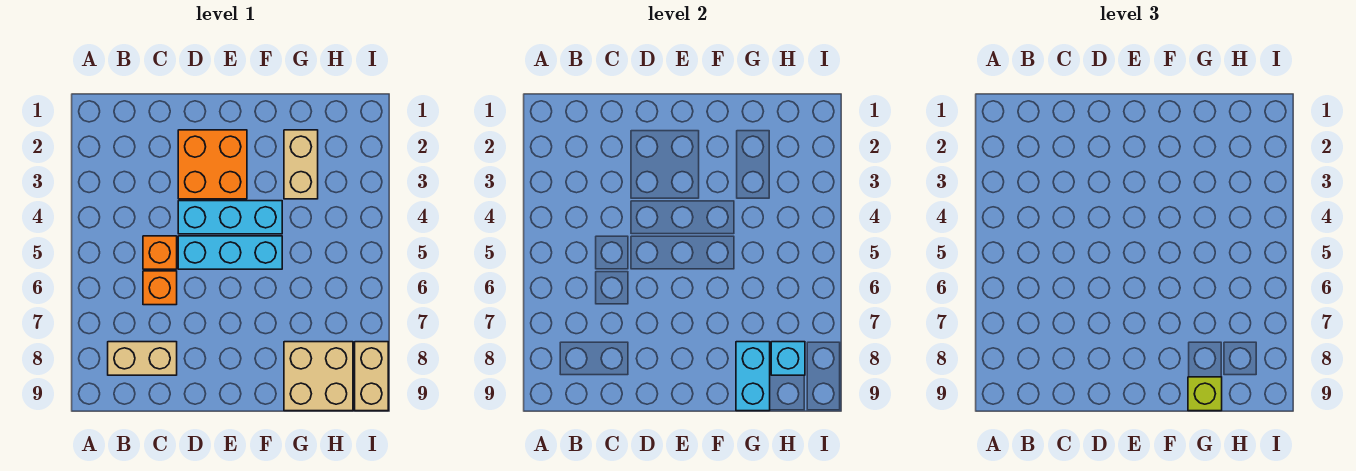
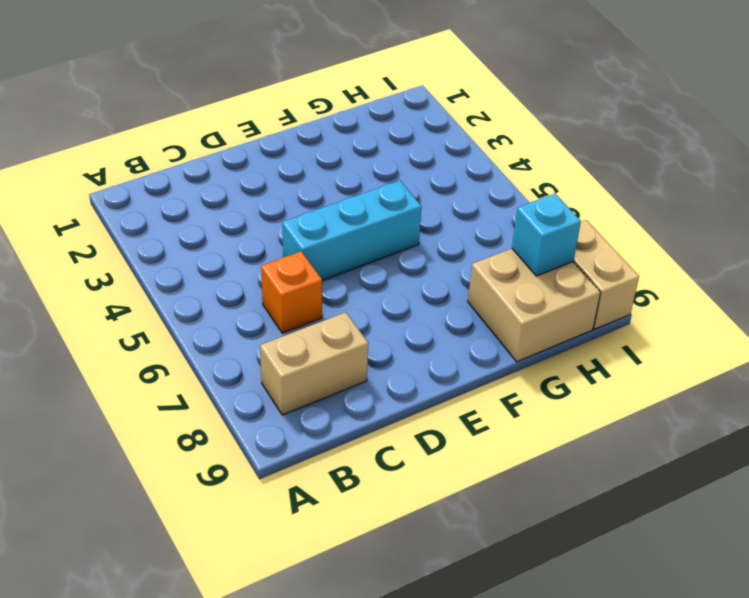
none -> orange 1x1 brick [143,236,177,269]
none -> orange 2x2 brick [178,130,247,199]
none -> cyan 1x3 brick [178,201,282,234]

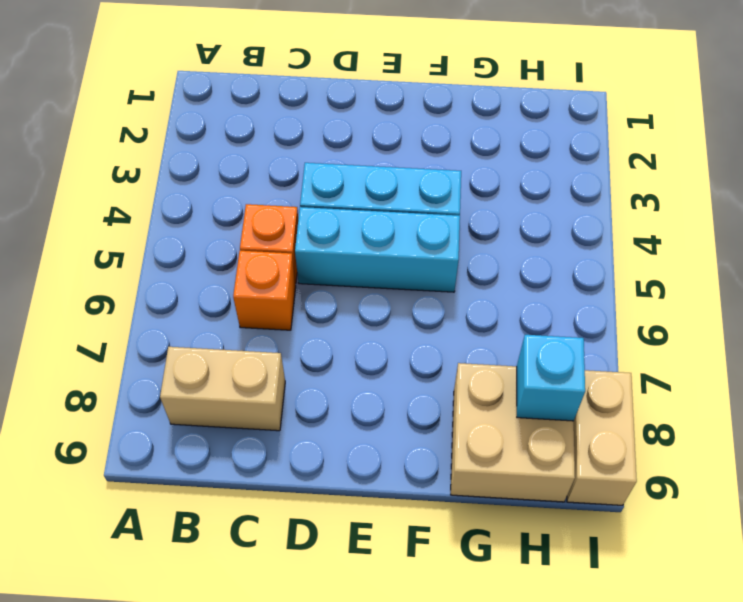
none -> orange 2x2 brick [178,130,247,199]
none -> tan 1x2 brick [284,130,318,199]
none -> cyan 1x2 brick [736,342,770,411]

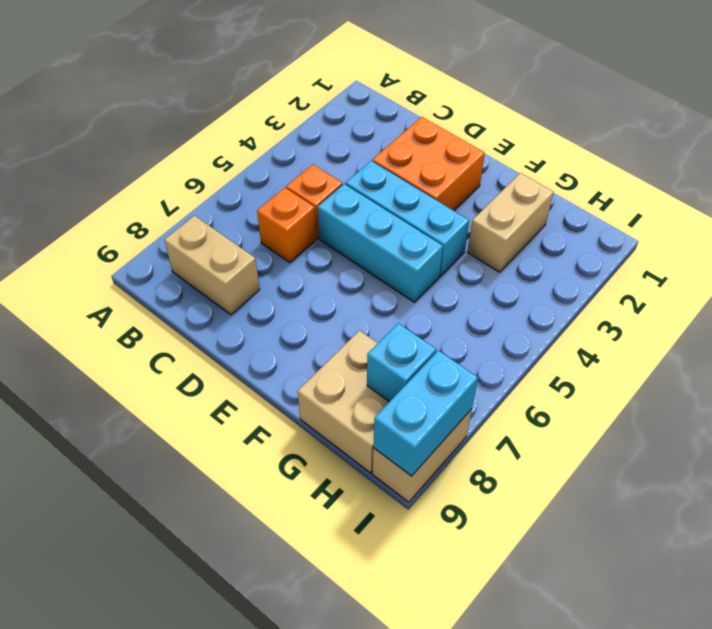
cyan 1x2 brick [373,351,478,476] -> cyan 1x2 brick moved to [736,342,770,411]
none -> lime 1x1 brick [1188,377,1222,411]

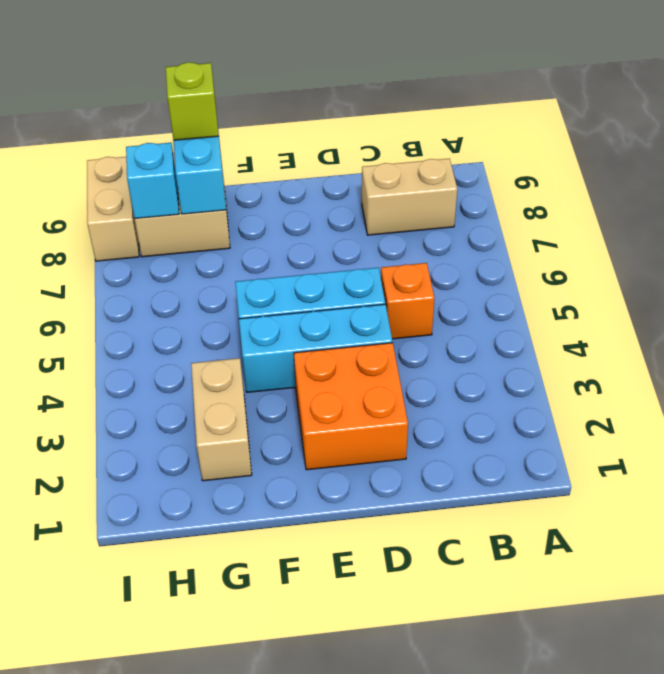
none -> orange 1x1 brick [143,271,177,305]

